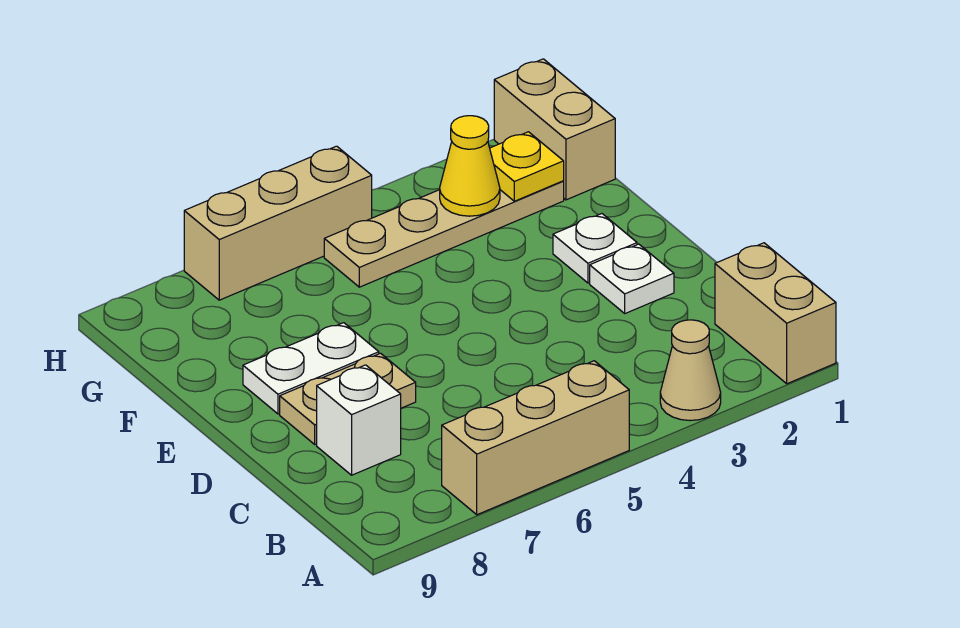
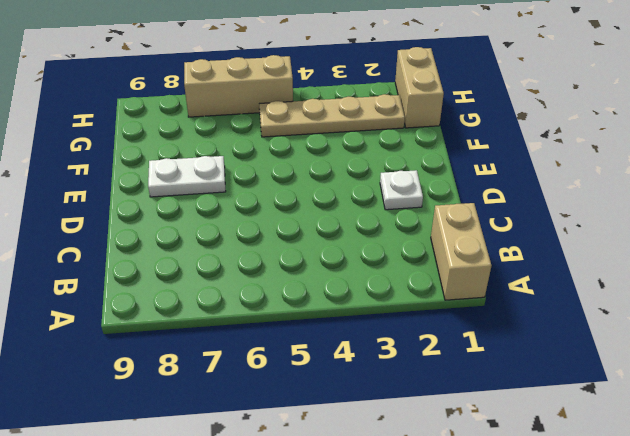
none -> tan 1x1 cone [660,320,721,421]
none -> tan 1x3 brick [442,361,629,515]
none -> white 1x1 brick [317,365,401,475]

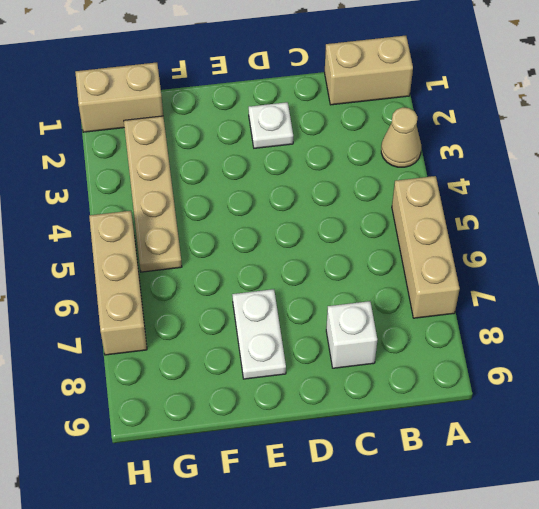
none -> tan 1x2 plate [280,353,416,444]
none -> white 1x1 plate [553,214,637,283]
none -> yellow 1x1 plate [490,132,564,201]

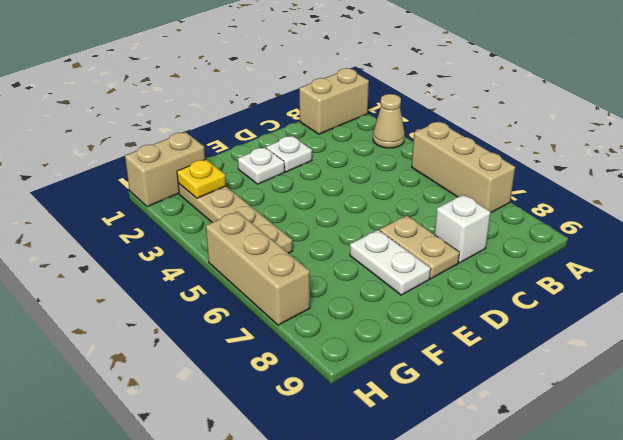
none -> yellow 1x1 cone [440,116,500,216]

